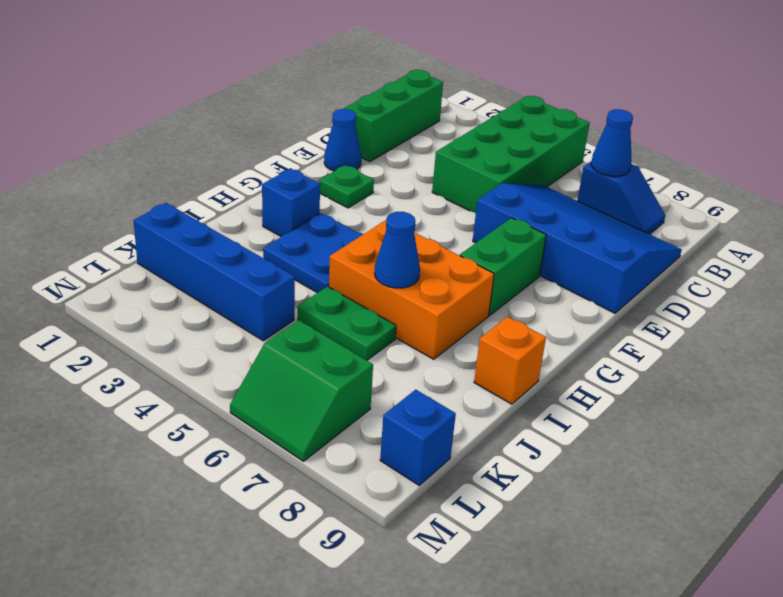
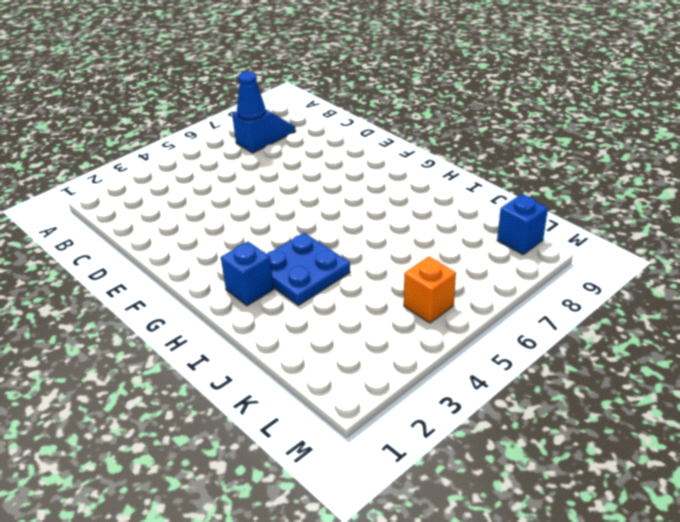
orange 1x1 brick [404,256,456,323] -> orange 1x1 brick moved to [474,317,546,404]
none -> green 2x4 brick [432,96,590,213]
none -> green 1x3 brick [344,70,443,162]
none -> blue 3x4 slope [473,183,682,313]

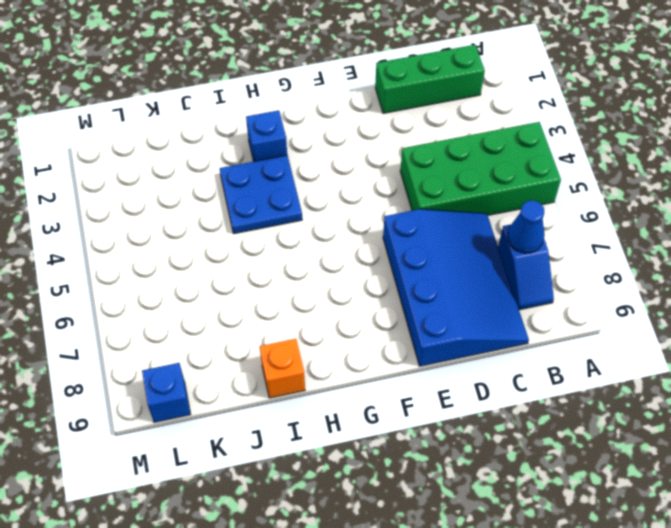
none -> blue 1x1 cone [324,109,361,171]
none -> green 1x1 plate [319,165,374,208]
none -> green 1x2 brick [460,218,546,315]

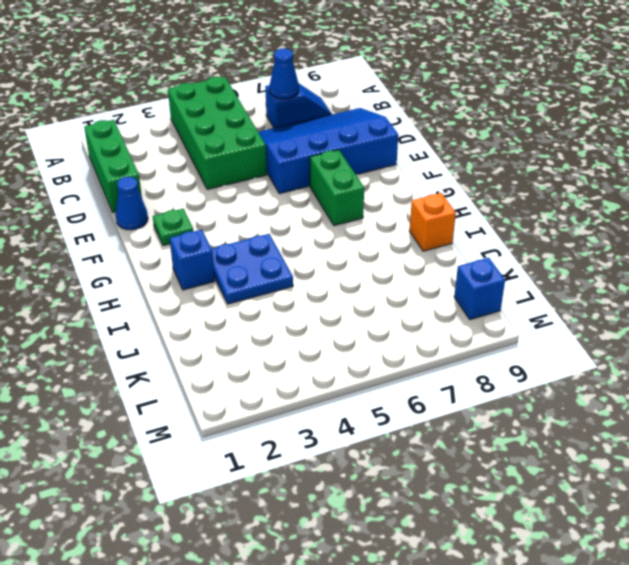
none -> orange 2x3 brick [329,220,494,359]
none -> green 1x2 plate [298,286,396,360]
none -> blue 1x4 brick [133,203,295,341]

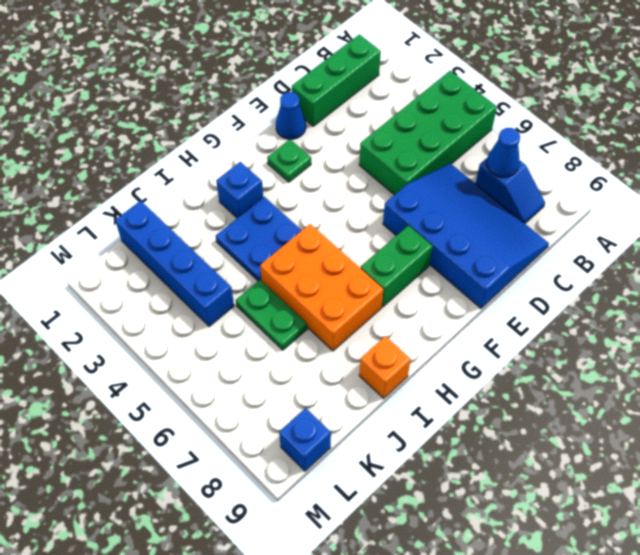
none -> green 2x2 slope [230,320,373,461]
none -> blue 1x1 cone [375,212,420,288]

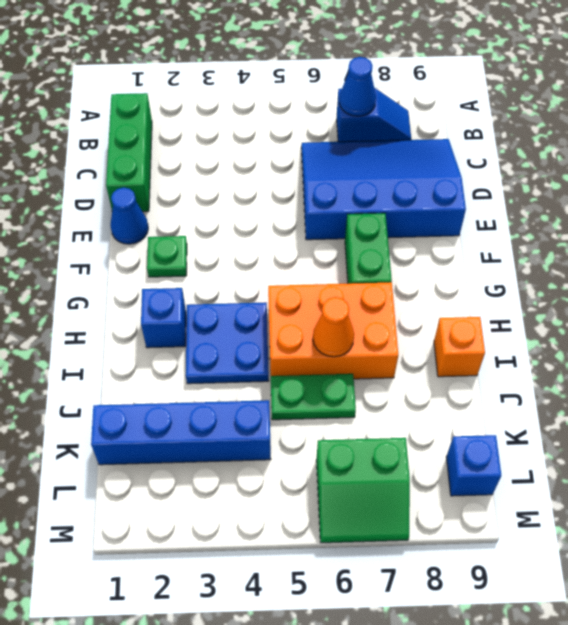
orange 1x1 cone [313,297,354,357] -> blue 1x1 cone [375,212,420,288]
none -> green 2x4 brick [432,96,590,213]

